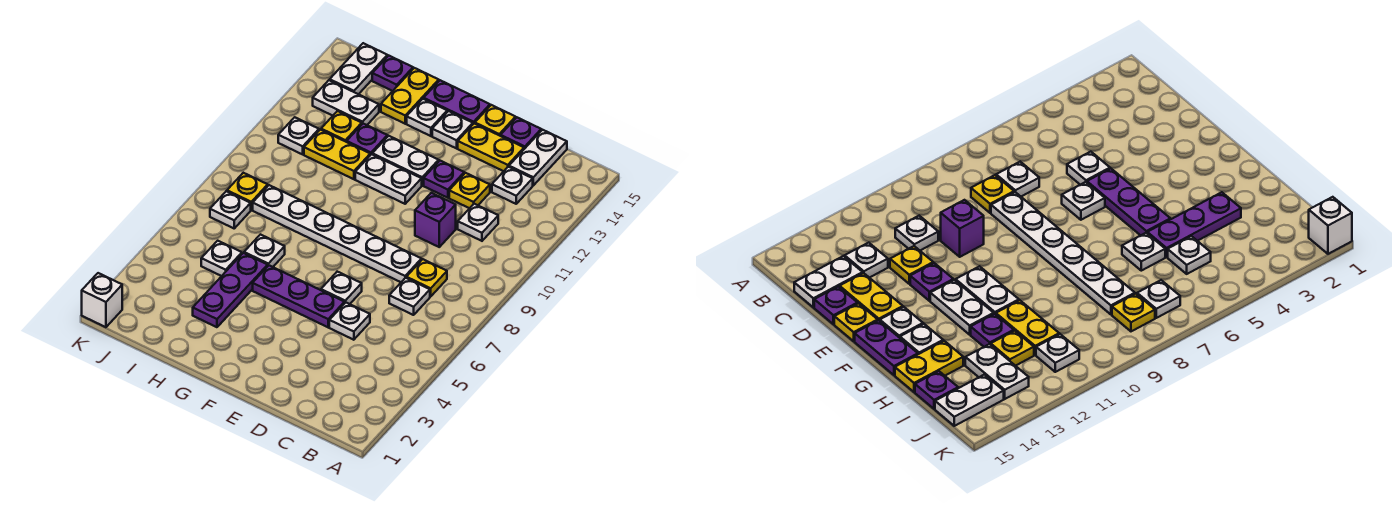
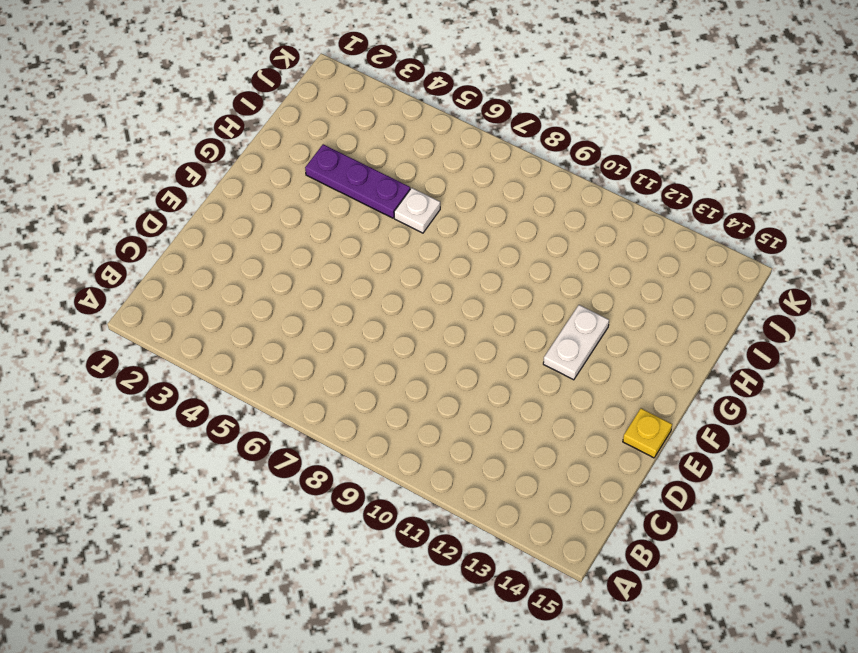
none -> white 1x1 plate [389,278,430,315]
none -> yellow 1x1 plate [406,259,447,296]
none -> white 1x1 plate [458,204,498,241]
none -> white 1x1 plate [492,167,533,204]

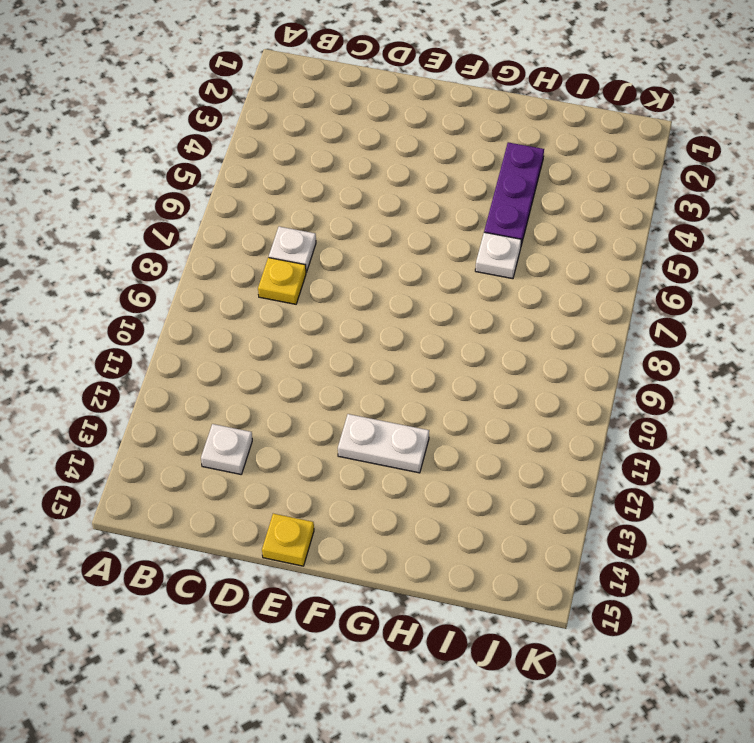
none -> white 1x1 plate [458,204,498,241]
none -> white 1x2 plate [509,130,567,185]
none -> white 1x1 plate [329,303,370,340]
none -> white 1x6 plate [253,185,421,282]

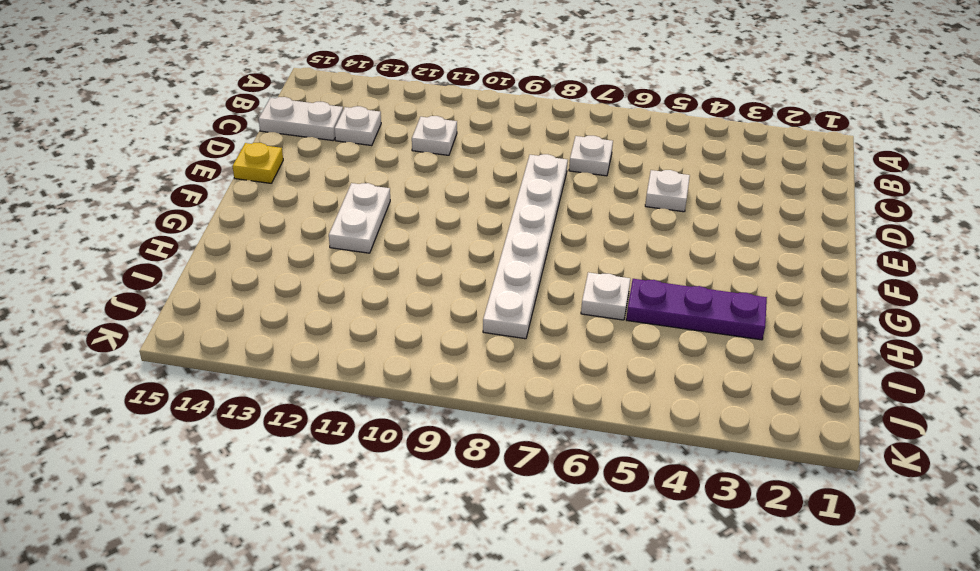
none -> yellow 1x1 plate [406,259,447,296]
none -> purple 1x1 brick [415,193,456,247]
none -> yellow 1x1 plate [449,173,490,208]
none -> yellow 1x2 plate [458,124,524,171]

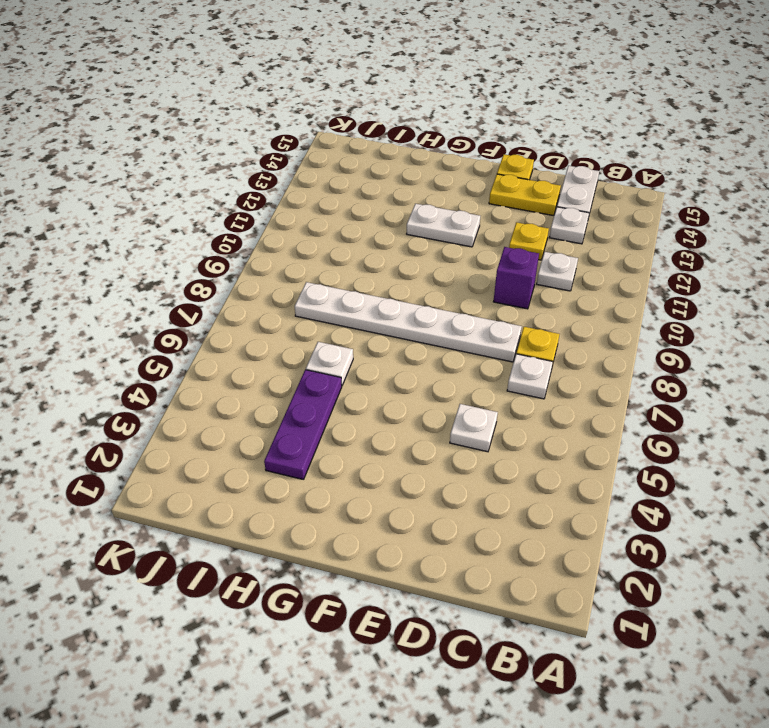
none -> purple 1x1 plate [501,118,541,149]
none -> purple 1x3 plate [253,266,345,327]
none -> white 1x1 plate [321,272,362,304]
none -> purple 1x1 plate [424,161,464,198]

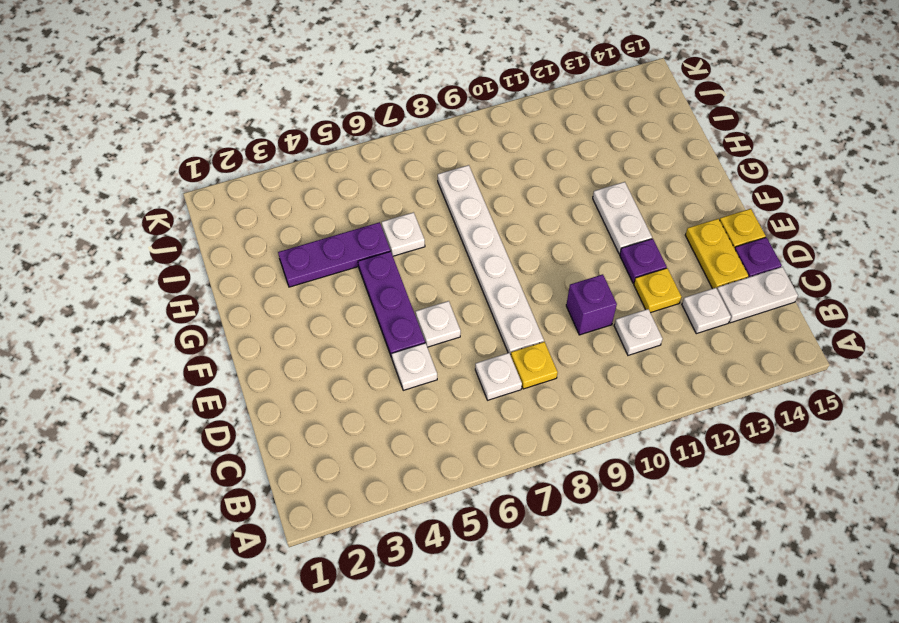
none -> white 1x2 plate [355,154,422,204]
none -> white 1x1 plate [432,111,473,148]
none -> purple 1x2 plate [424,80,490,124]
none -> white 1x1 plate [407,99,447,136]

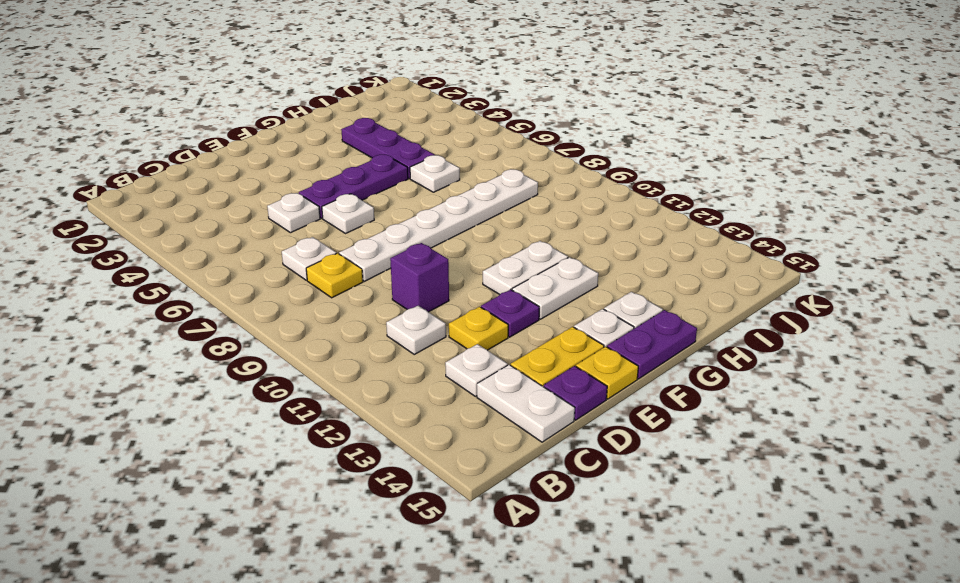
none -> yellow 1x2 plate [304,130,370,179]
none -> purple 1x1 plate [347,124,387,155]
none -> yellow 1x2 plate [381,68,439,124]
none -> white 1x1 plate [201,241,242,276]

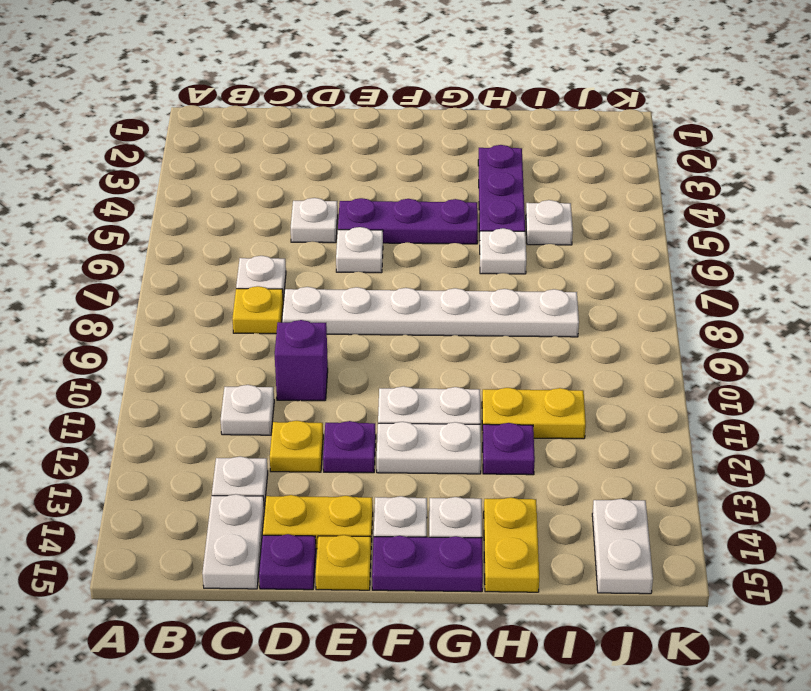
none -> yellow 1x1 plate [321,111,362,142]
none -> white 1x2 plate [313,80,379,125]
none -> purple 1x1 plate [372,56,413,91]
none -> white 1x1 plate [210,191,251,228]

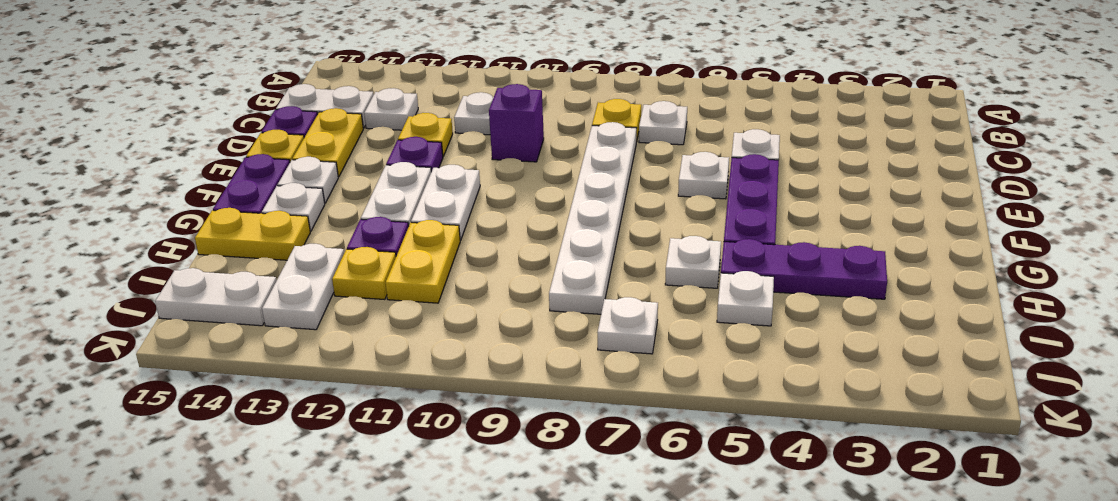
none -> purple 1x1 plate [372,56,413,91]
none -> yellow 1x1 plate [227,173,268,210]
none -> white 1x1 plate [278,117,319,154]
none -> white 1x1 brick [82,273,122,327]

